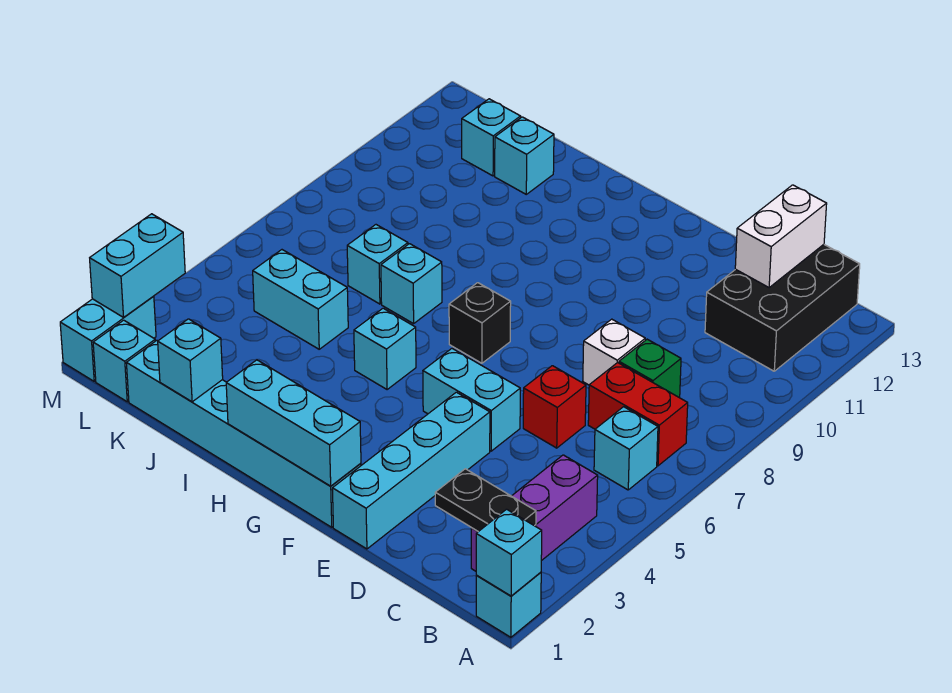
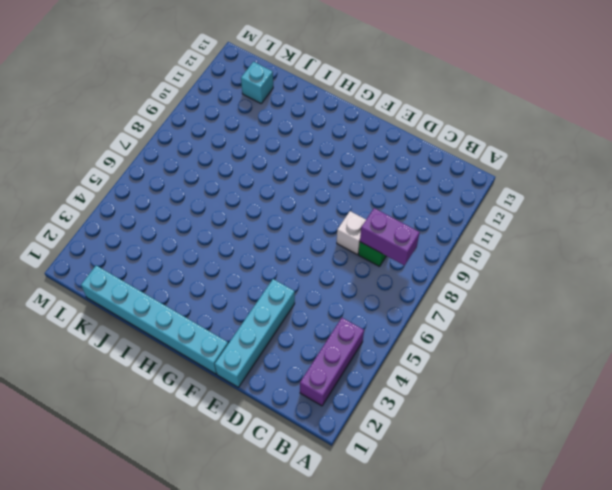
purple 1x2 brick [360,208,420,266] -> none
none -> cyan 1x1 brick [476,572,541,637]
none -> cyan 1x1 brick [594,407,658,490]
none -> red 1x2 brick [588,363,688,466]

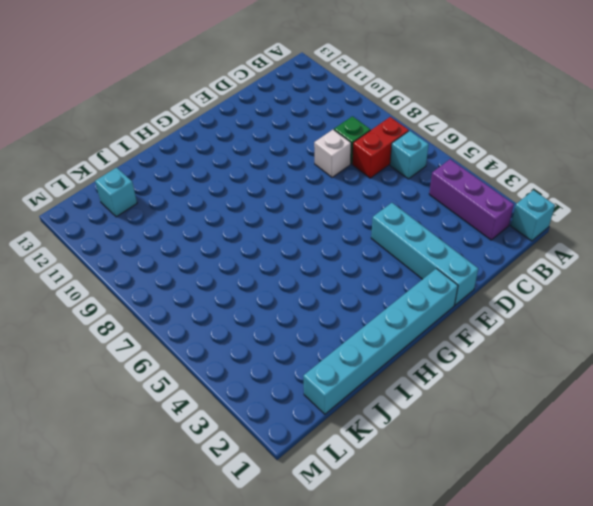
none -> black 2x3 brick [705,245,860,371]
none -> red 1x1 brick [523,366,586,448]
none -> cyan 1x2 brick [423,349,520,451]

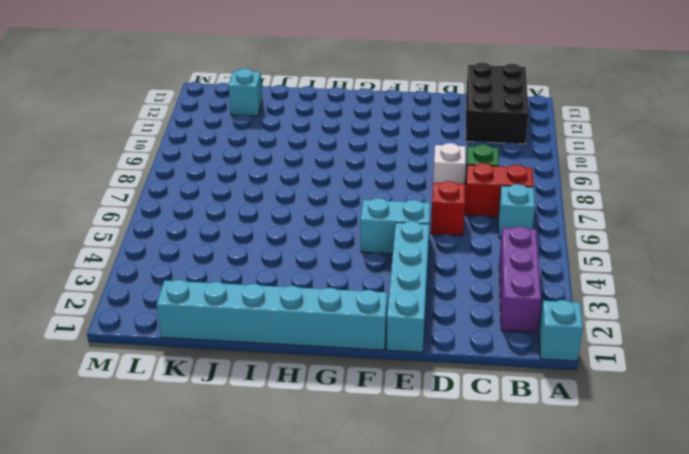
none -> black 1x1 brick [449,283,511,363]
none -> cyan 1x1 brick [354,308,416,390]
none -> cyan 1x1 brick [381,244,442,324]

